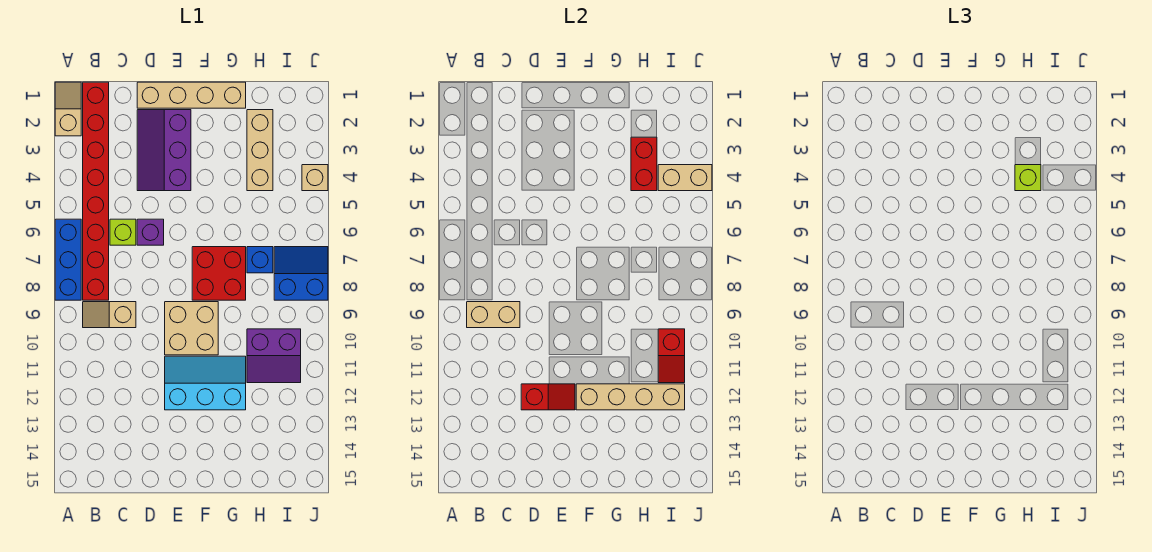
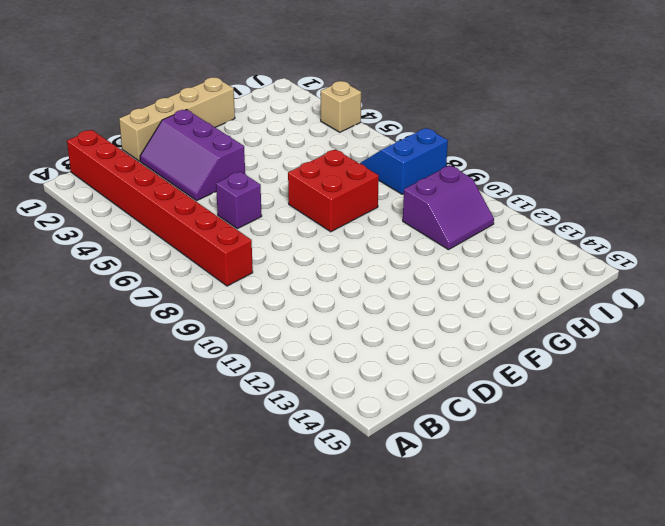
none -> tan 1x2 slope [55,82,81,136]
none -> blue 1x3 brick [55,219,81,300]
none -> tan 1x2 slope [83,302,136,328]

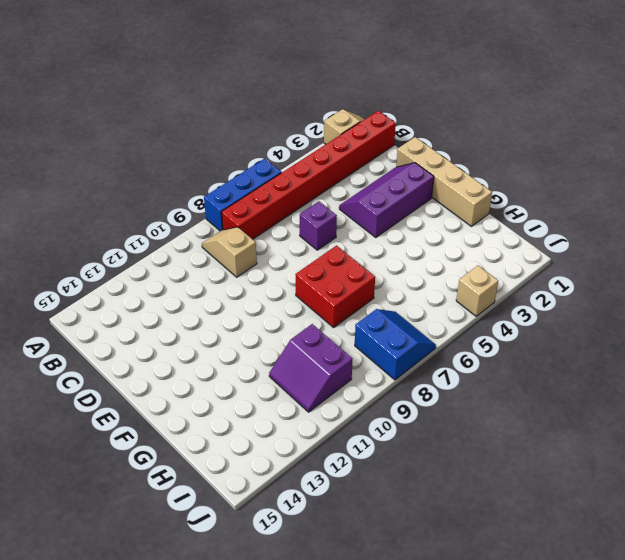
none -> lime 1x1 brick [110,219,136,245]
none -> tan 2x2 brick [165,302,218,355]
none -> cyan 2x3 slope [165,356,246,410]

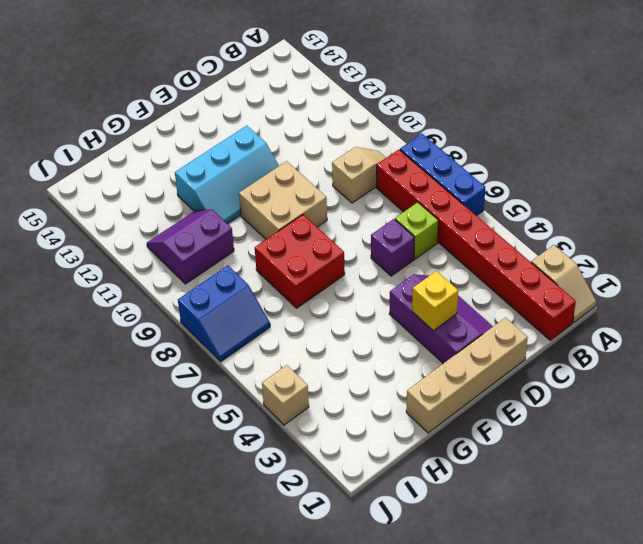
yellow 1x1 brick [412,271,458,331] -> none
none -> tan 1x3 brick [247,110,273,191]
none -> blue 1x1 brick [247,247,273,273]
none -> tan 1x2 brick [467,302,520,328]

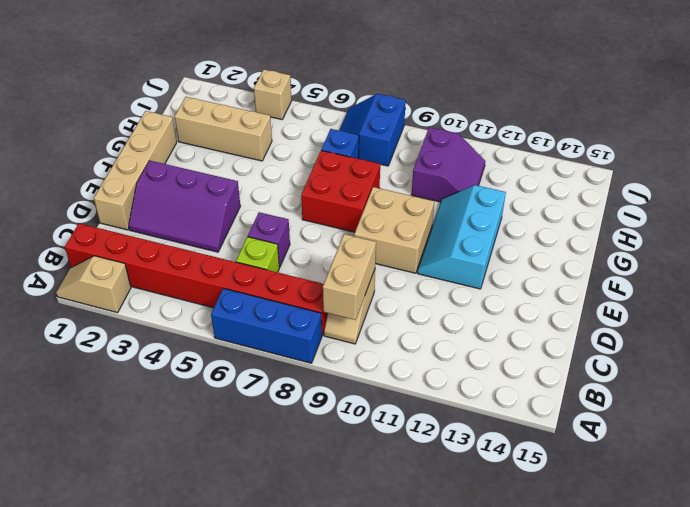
none -> red 1x2 slope [521,384,575,410]
none -> tan 1x4 brick [576,384,685,410]
none -> red 1x2 brick [631,137,657,191]

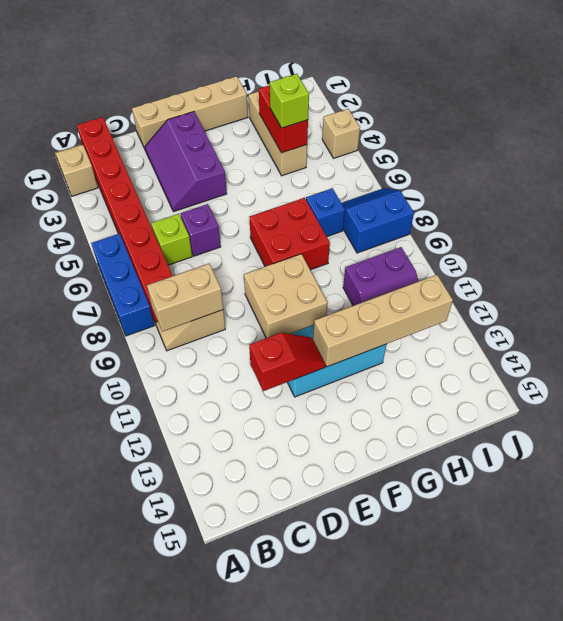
none -> tan 1x2 brick [658,165,712,191]
none -> red 1x2 slope [658,329,685,383]

